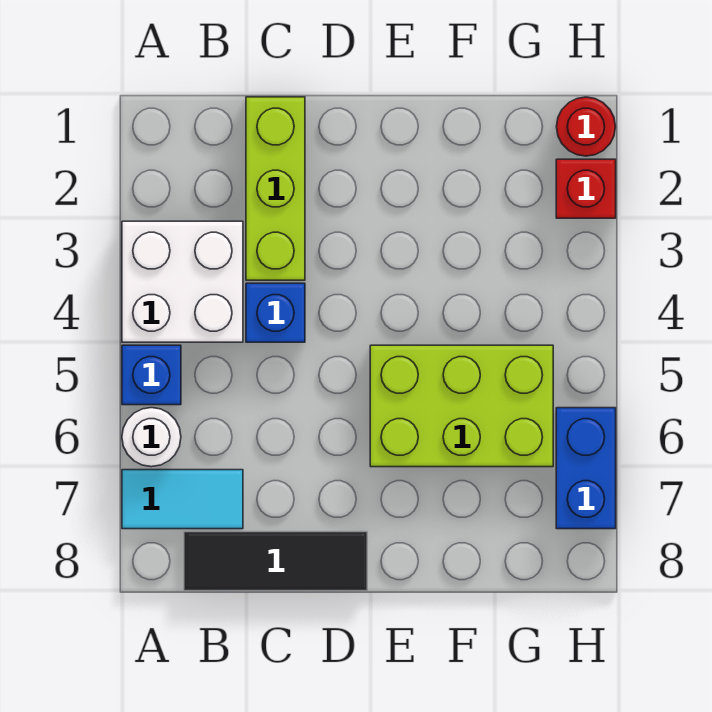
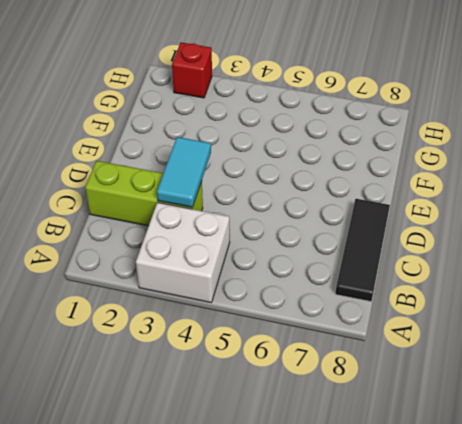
cyan 1x2 tile [157,137,211,207] -> cyan 1x2 tile moved to [122,470,243,529]
none -> blue 1x1 brick [122,345,181,405]
none -> white 1x1 round brick [122,408,181,467]

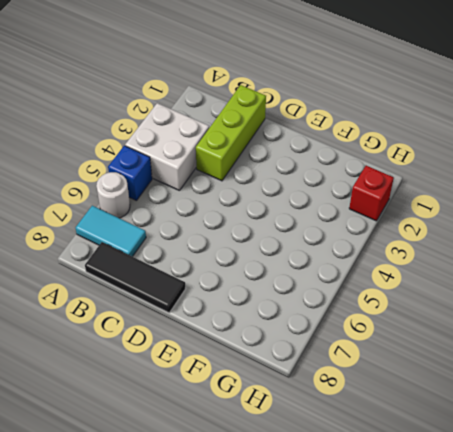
none -> blue 1x1 brick [246,283,305,342]
none -> lime 2x3 brick [370,345,553,467]

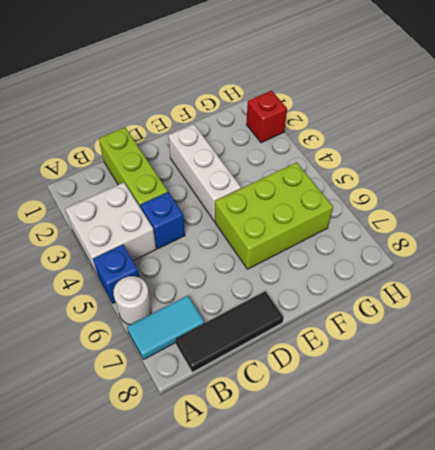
white 1x3 brick [168,124,241,221] -> none
none -> red 1x1 round brick [556,97,616,156]
none -> blue 1x2 brick [556,408,616,529]

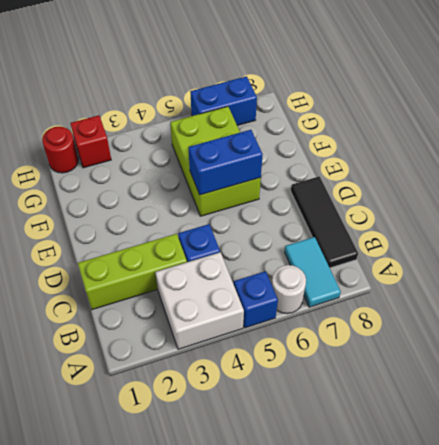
blue 1x2 brick [189,130,263,195] -> none

